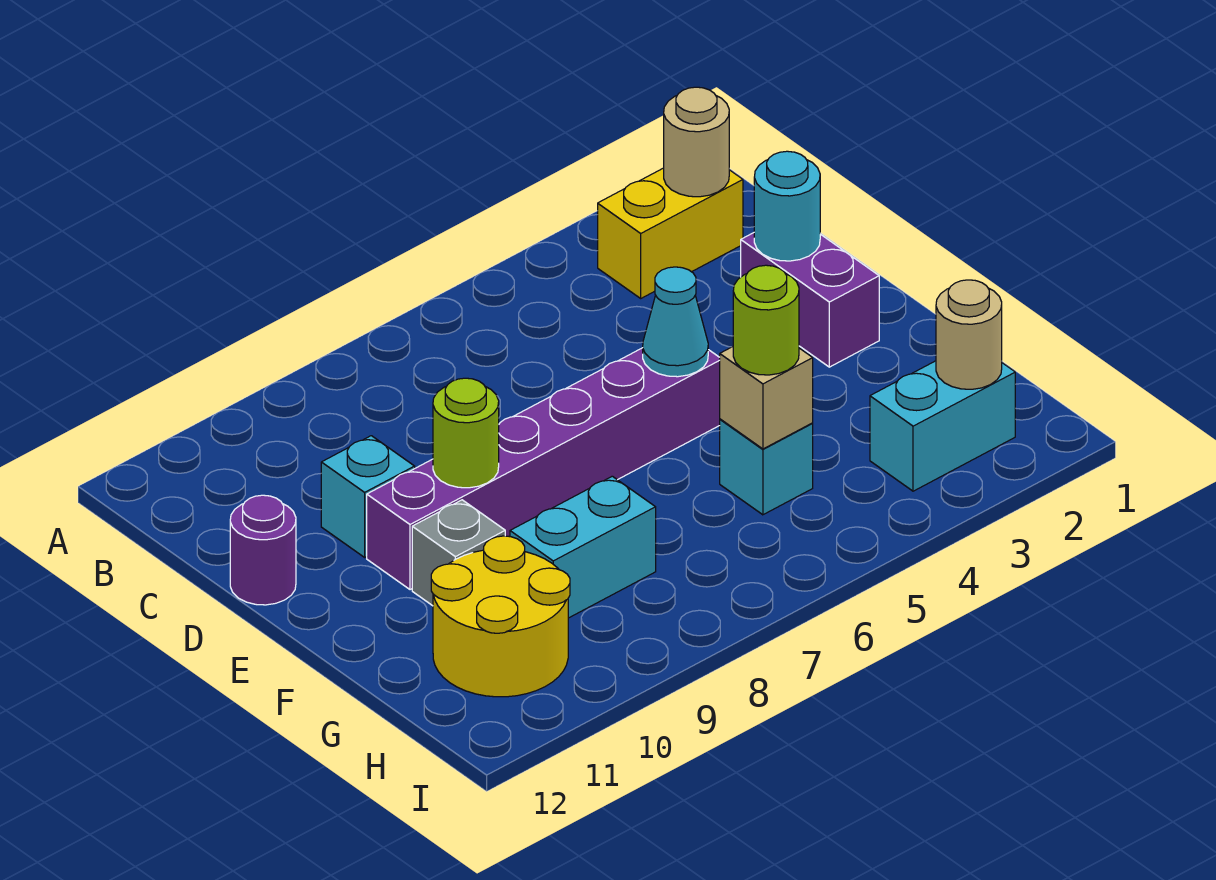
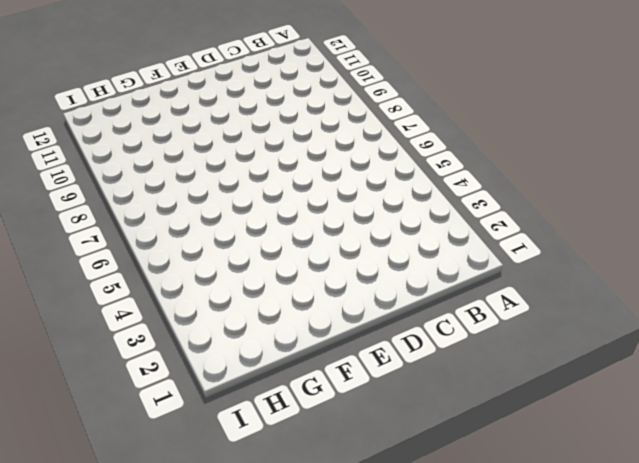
none -> yellow 1x2 brick [598,168,743,298]
none -> purple 1x2 brick [741,233,879,367]
none -> cyan 1x1 brick [321,436,415,557]

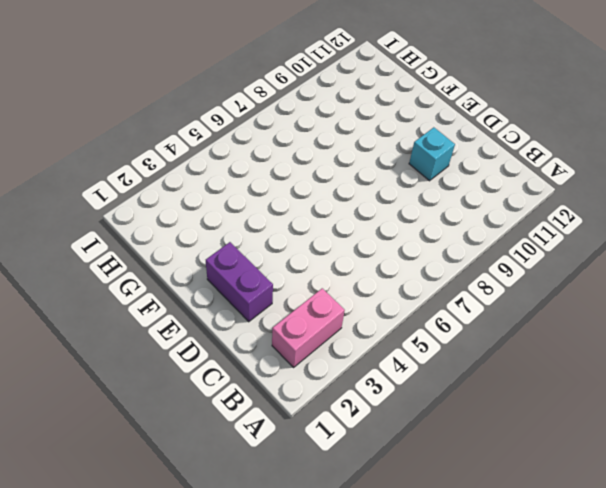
pink 1x2 brick [272,288,345,367] -> yellow 1x2 brick [598,168,743,298]
none -> purple 1x1 round brick [230,495,296,605]
none -> purple 1x6 brick [367,348,720,590]
none -> grey 1x1 brick [412,500,505,606]

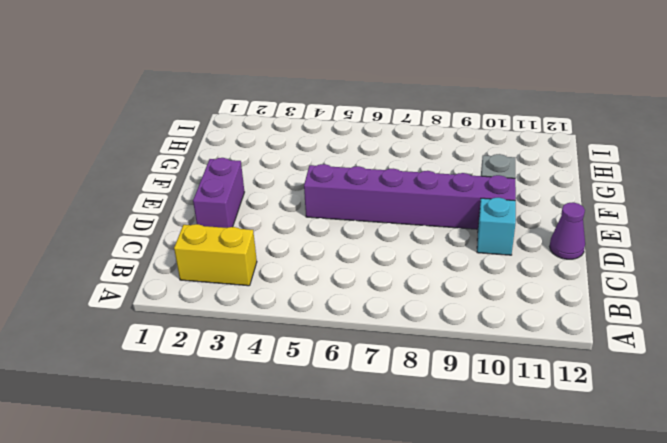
purple 1x1 cone [550,202,585,259] -> purple 1x1 round brick [230,495,296,605]
none -> cyan 1x1 brick [720,419,813,515]
none -> cyan 1x2 brick [510,476,656,618]
none -> yellow 2x2 round brick [431,536,570,697]

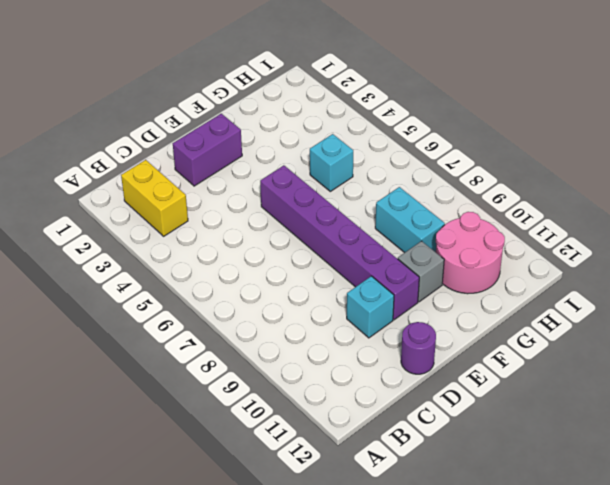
pink 2x2 round brick [436,212,505,294] -> yellow 2x2 round brick [431,536,570,697]
none -> cyan 1x2 brick [870,361,1015,491]
none -> tan 1x1 round brick [664,87,729,197]
none -> cyan 1x1 round brick [754,151,820,261]

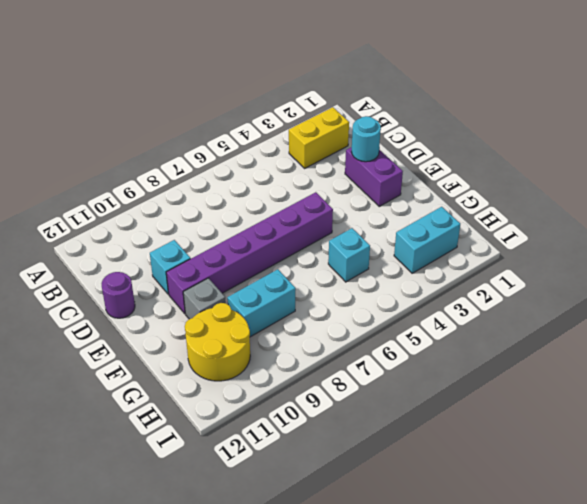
none -> tan 1x1 round brick [664,87,729,197]
none -> cyan 1x1 cone [643,267,708,377]
none -> lime 1x1 round brick [433,378,499,488]

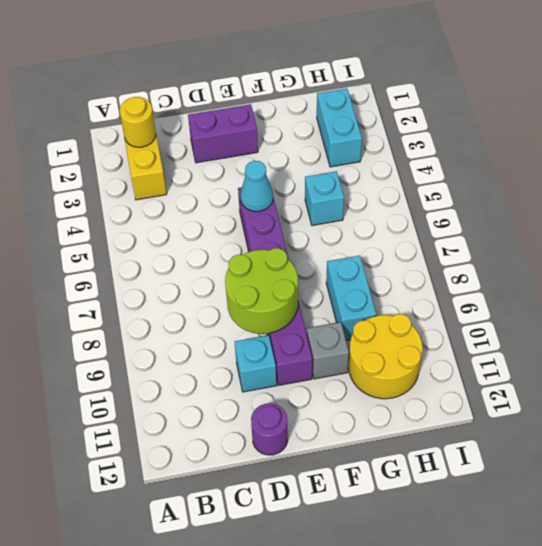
yellow 1x1 round brick [120,97,156,147] -> tan 1x1 round brick [664,87,729,197]
lime 2x2 round brick [225,248,298,334] -> lime 1x1 round brick [433,378,499,488]
none -> cyan 1x1 round brick [754,151,820,261]
none -> tan 1x1 brick [720,347,813,449]
none -> tan 1x1 round brick [936,280,1002,389]

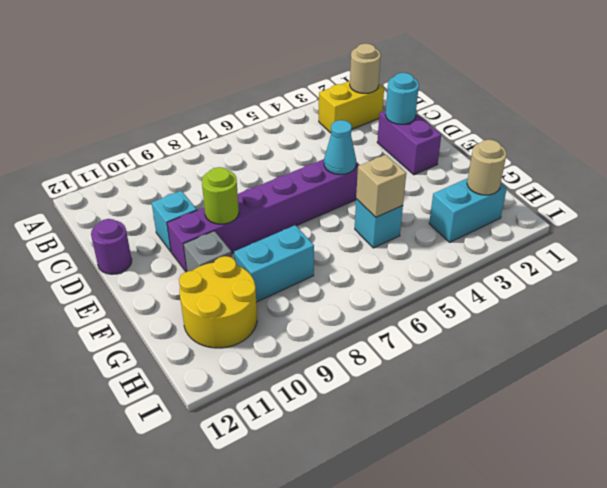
none -> lime 1x1 round brick [733,265,799,375]

